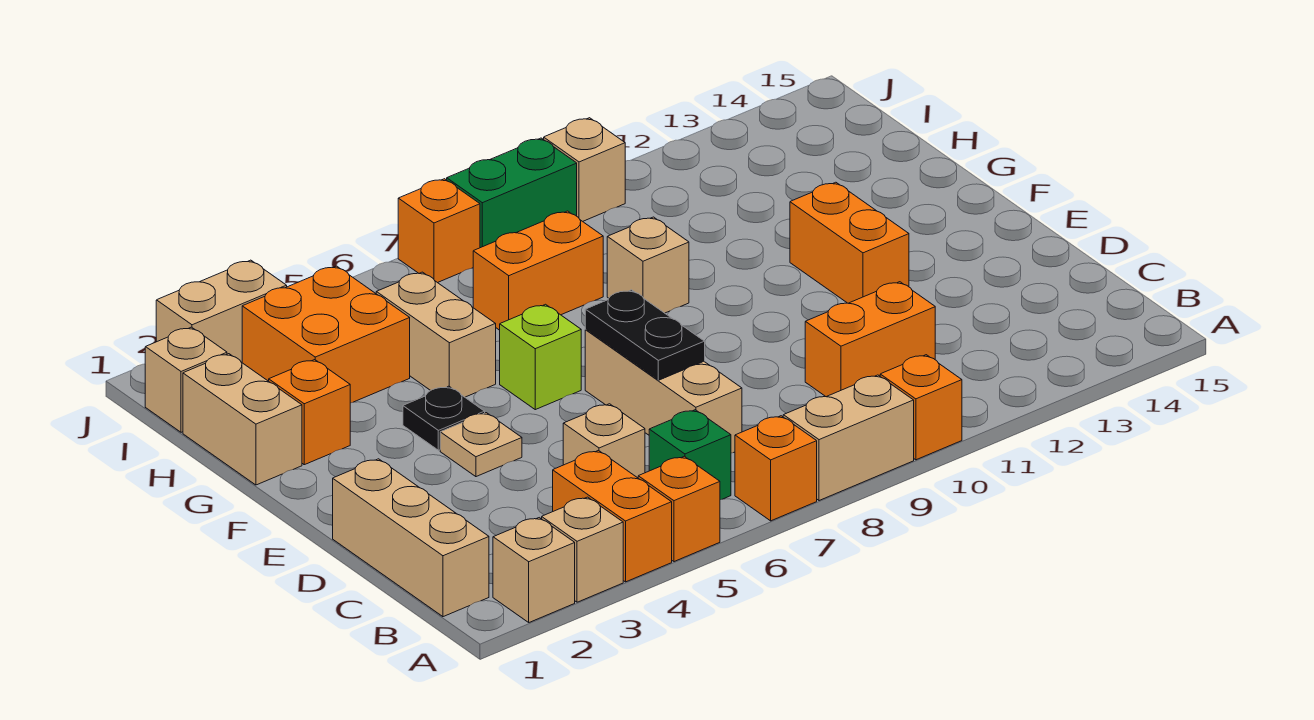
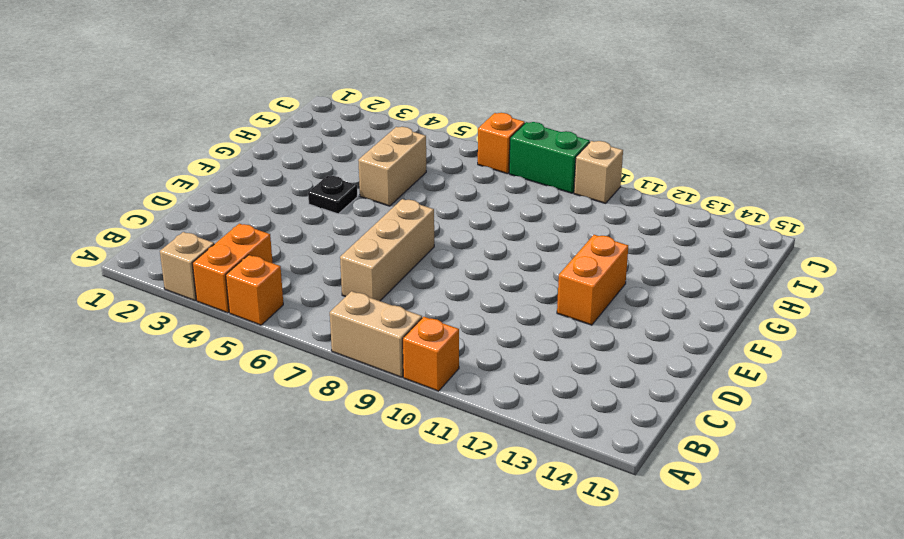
none -> tan 1x1 brick [493,518,575,622]
none -> orange 1x1 brick [735,416,817,521]
none -> tan 1x3 brick [333,459,489,617]

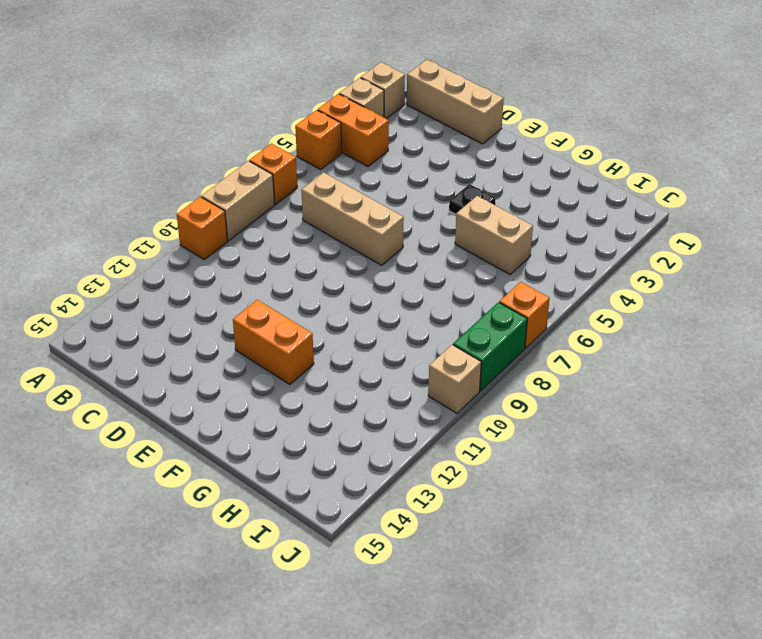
none -> green 1x1 brick [649,410,731,500]
none -> tan 1x1 brick [563,404,645,478]
none -> orange 1x2 brick [805,282,935,397]

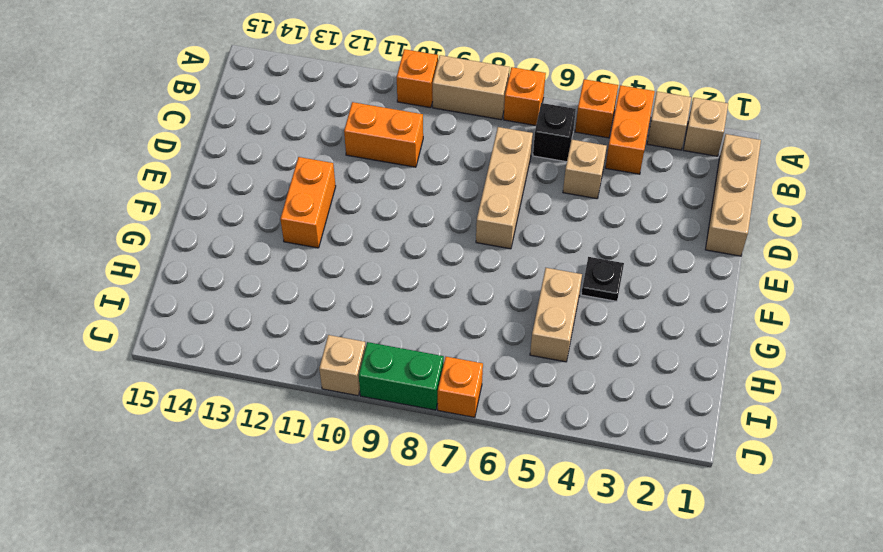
black 1x1 brick [533,103,576,162] -> green 1x1 brick [649,410,731,500]
none -> tan 1x1 plate [440,413,522,477]
none -> lime 1x1 brick [500,304,581,410]
none -> tan 1x2 brick [183,354,302,485]

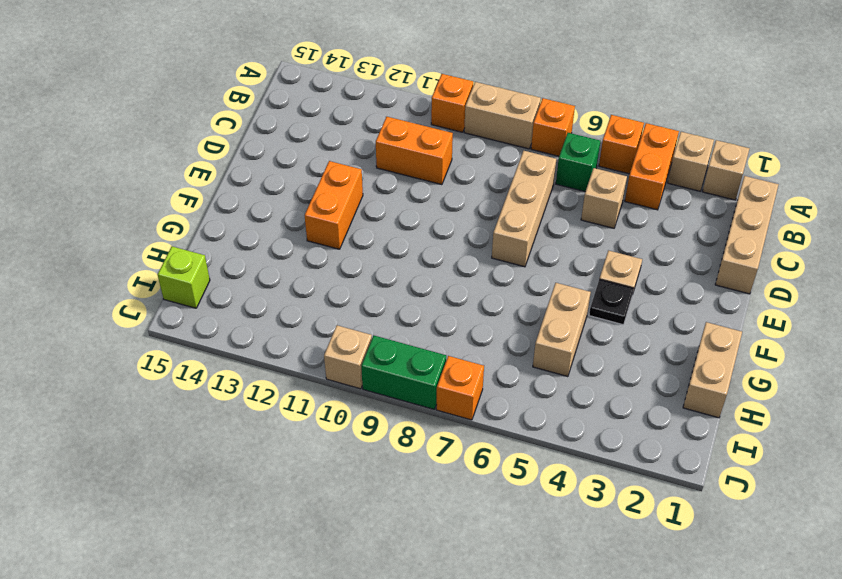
lime 1x1 brick [158,246,210,308] -> lime 1x1 brick moved to [500,304,581,410]
none -> orange 1x1 brick [269,360,350,465]
none -> tan 1x1 brick [607,217,689,313]
none -> orange 2x2 brick [242,266,410,403]

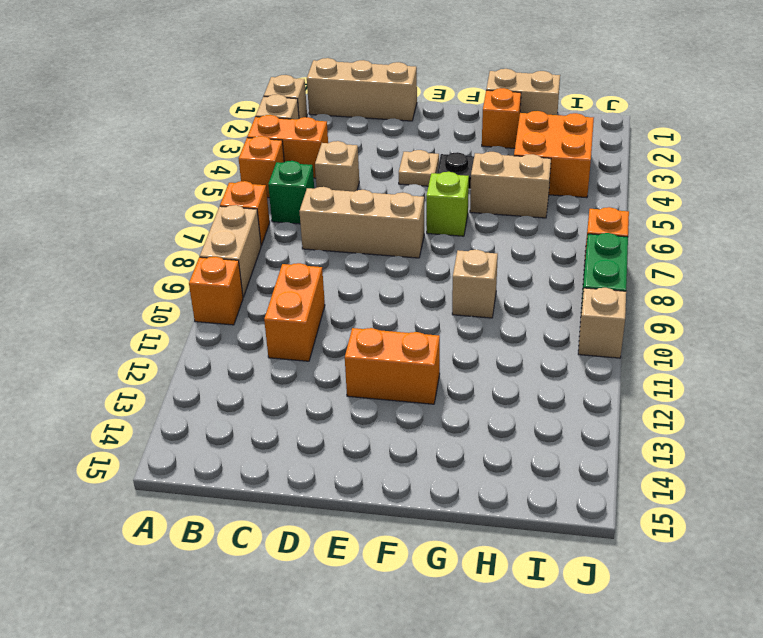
none -> orange 1x2 brick [473,211,603,330]
none -> tan 1x1 brick [145,327,227,432]
none -> tan 1x2 brick [156,260,287,362]

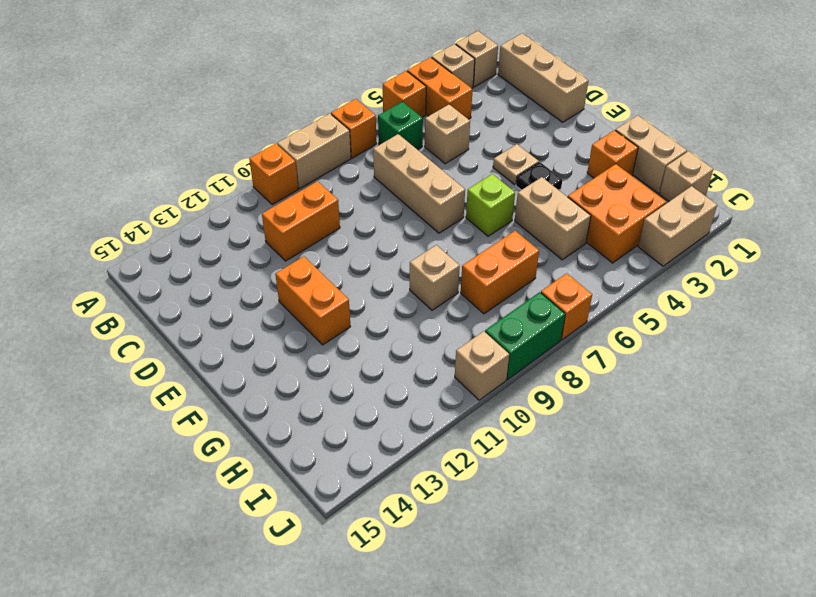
none -> black 1x2 plate [585,290,705,380]

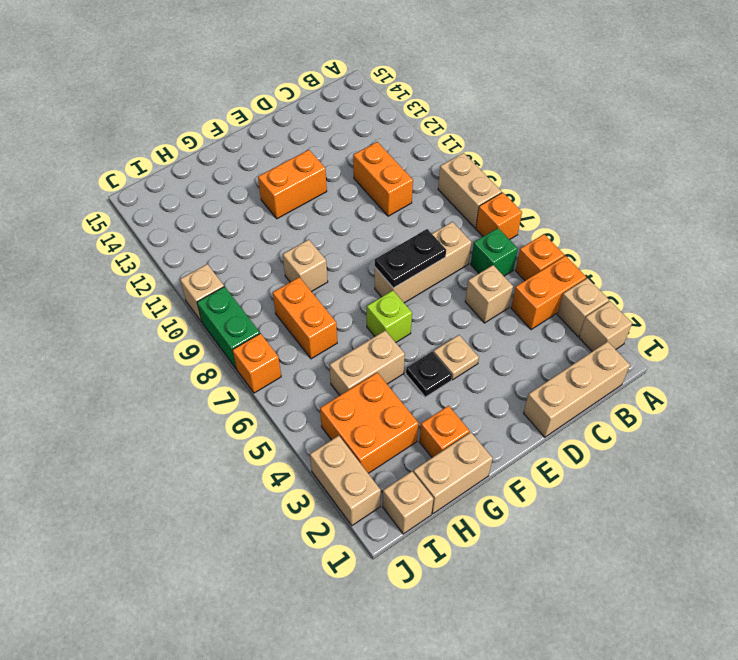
none -> orange 1x1 brick [880,355,962,460]

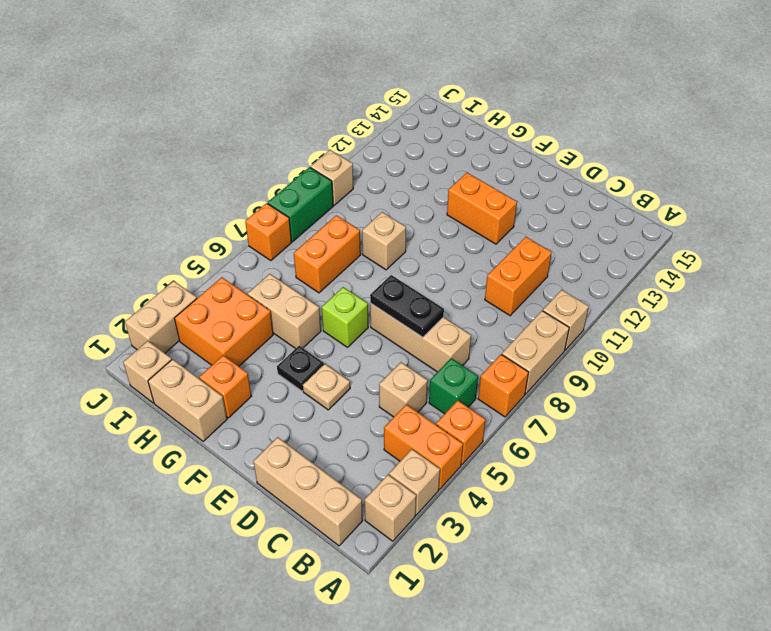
tan 1x1 brick [543,290,589,350] -> orange 1x1 brick [880,355,962,460]

